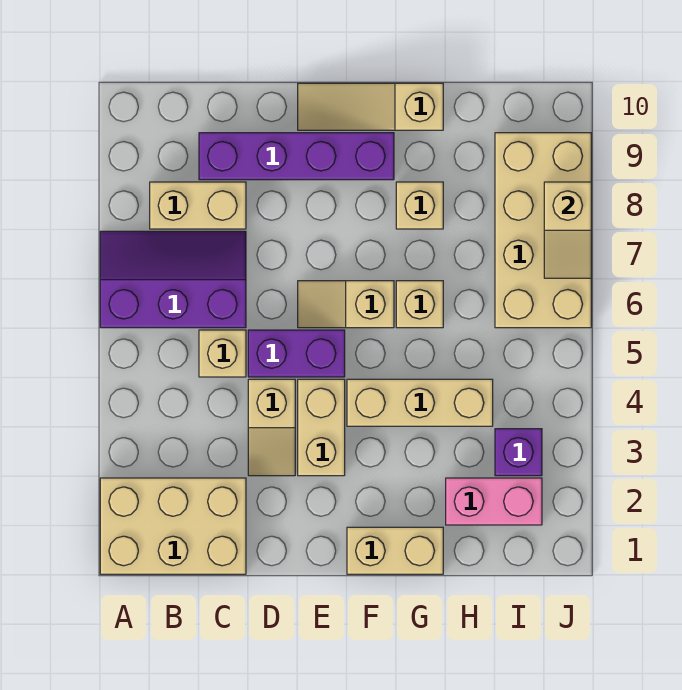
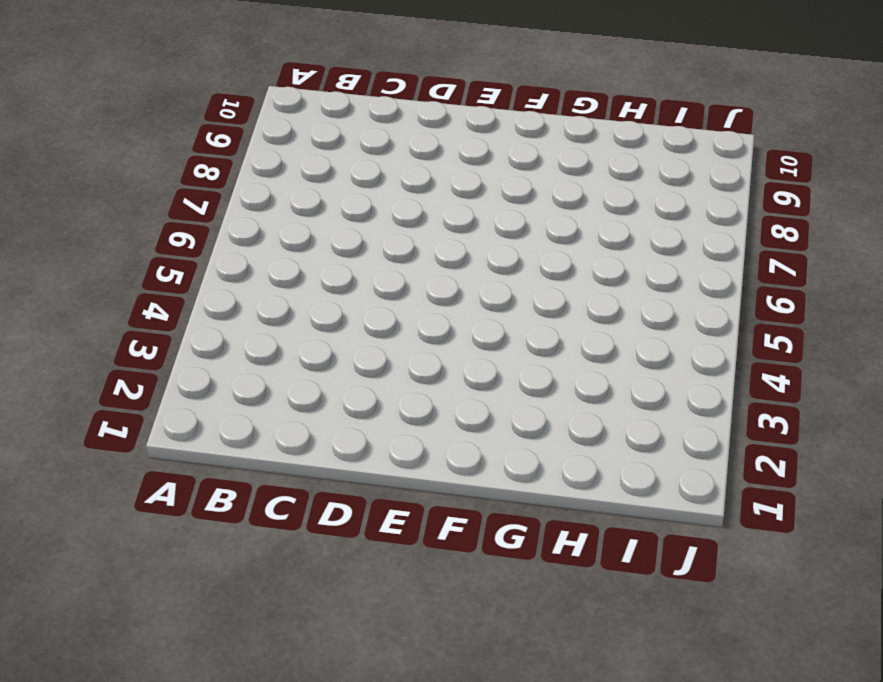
none -> tan 2x3 brick [100,478,246,574]
none -> purple 2x3 slope [100,231,246,328]
none -> tan 1x2 brick [150,182,246,229]

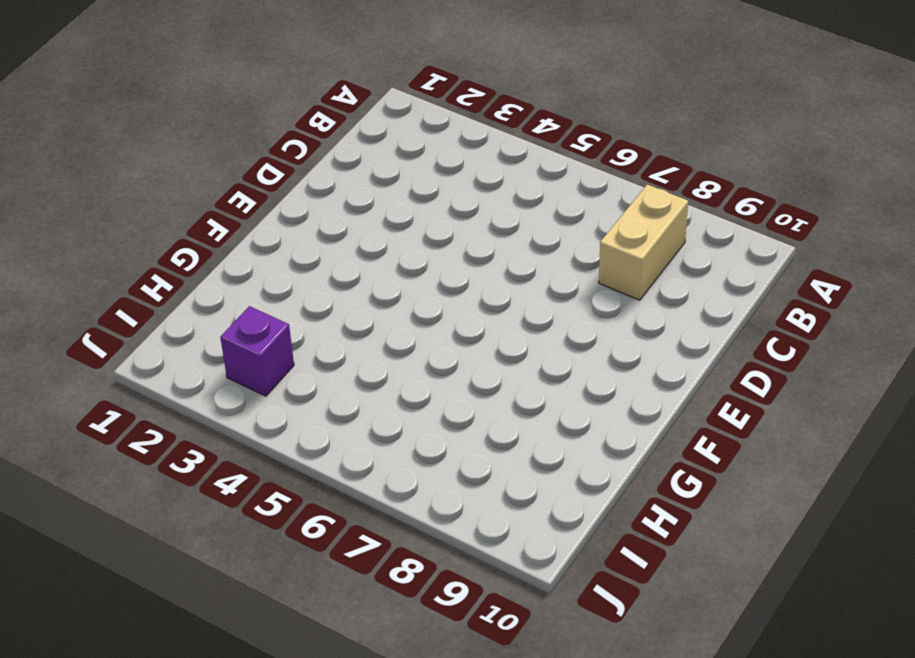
none -> tan 2x3 brick [100,478,246,574]
none -> purple 2x3 slope [100,231,246,328]
none -> tan 1x1 brick [199,330,246,377]

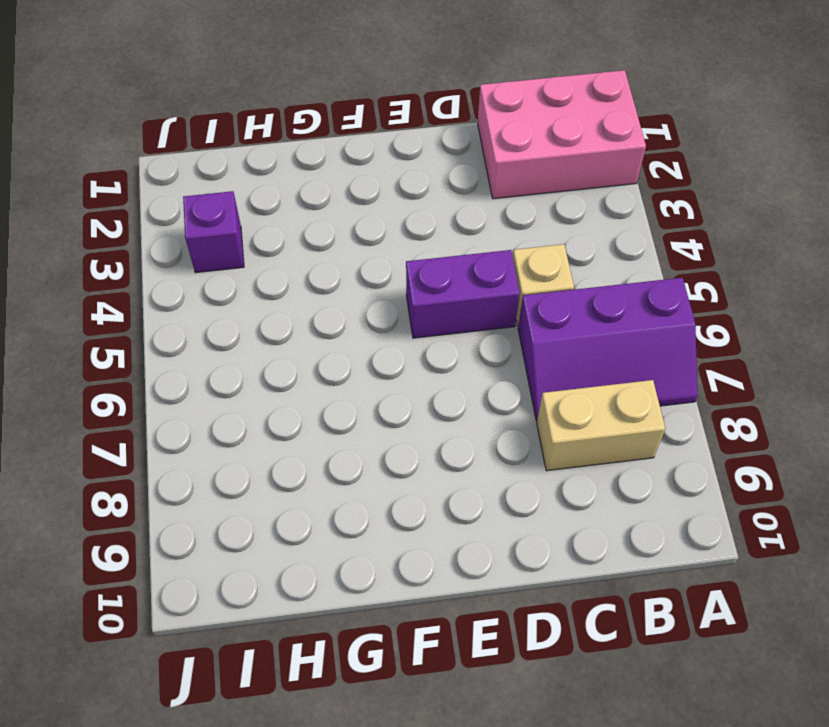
pink 2x3 brick [478,70,646,199] -> tan 2x3 brick [100,478,246,574]
none -> purple 1x4 brick [199,133,394,180]
none -> tan 1x2 slope [248,379,295,476]
none -> tan 1x2 brick [298,379,345,476]

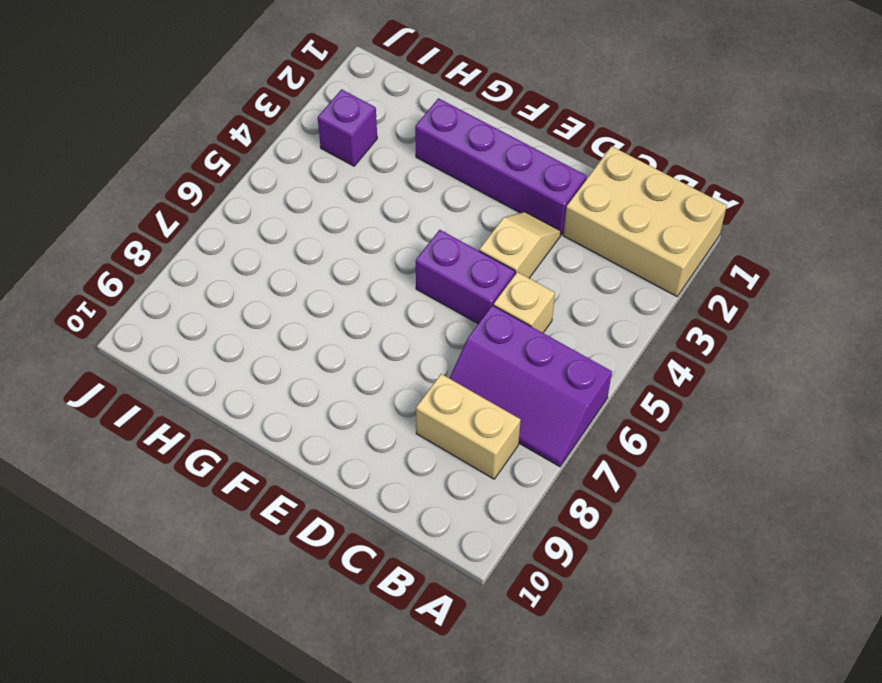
purple 1x4 brick [415,98,587,235] -> purple 1x4 brick moved to [199,133,394,180]
none -> tan 1x2 brick [298,379,345,476]
none -> tan 1x2 slope [298,281,394,328]
none -> tan 1x3 slope [298,83,443,130]

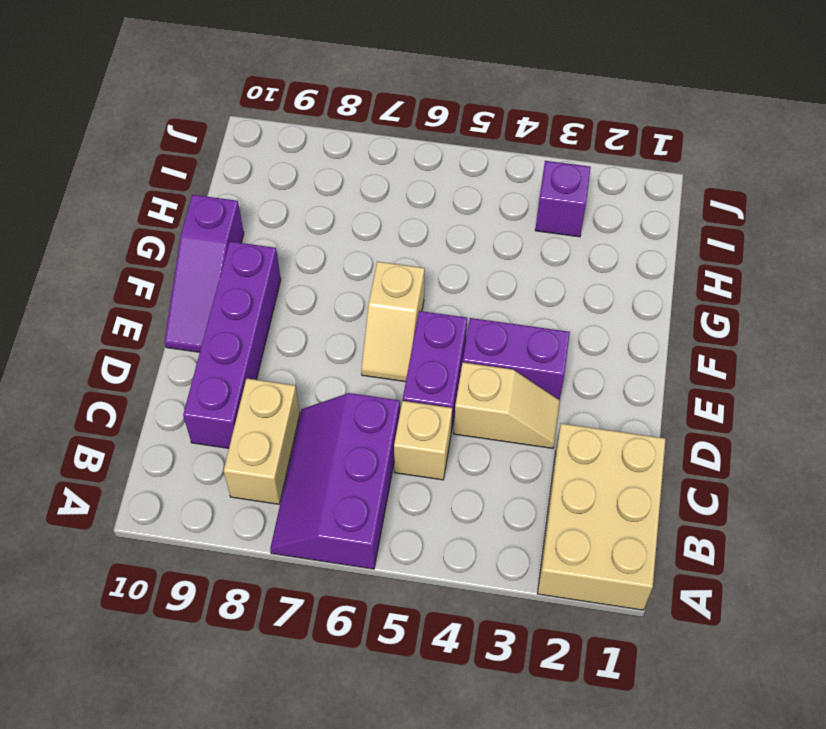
purple 1x2 brick [463,318,570,400] -> tan 1x2 brick [298,379,345,476]
purple 1x3 slope [165,195,244,352] -> tan 1x3 slope [298,83,443,130]
none -> tan 1x2 brick [347,527,443,574]
none -> tan 1x3 brick [347,379,493,426]
none -> tan 1x1 brick [396,281,443,328]

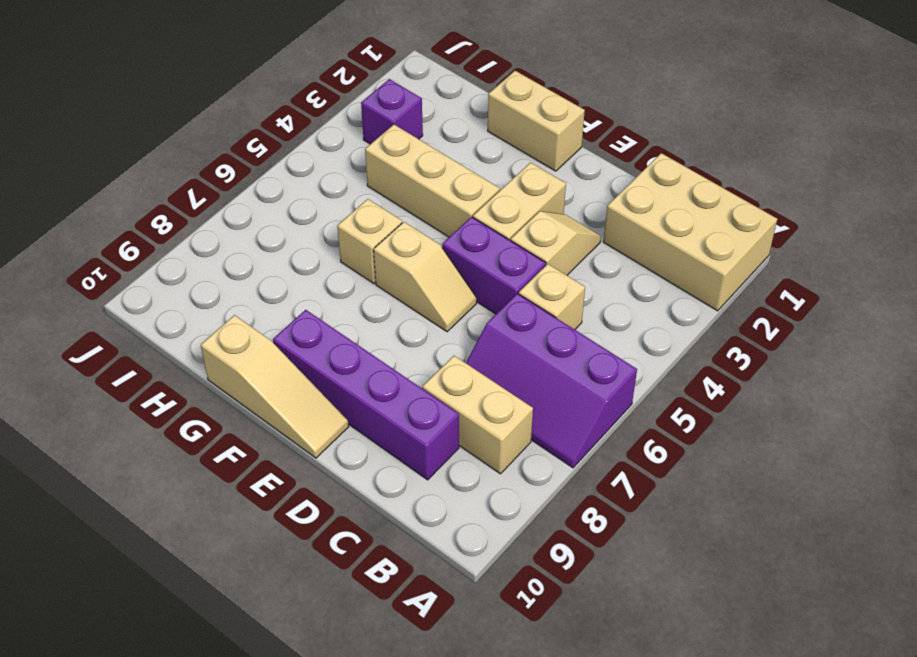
none -> tan 1x1 brick [396,182,443,229]
none -> pink 1x2 brick [446,478,542,525]
none -> tan 2x4 brick [495,133,591,328]

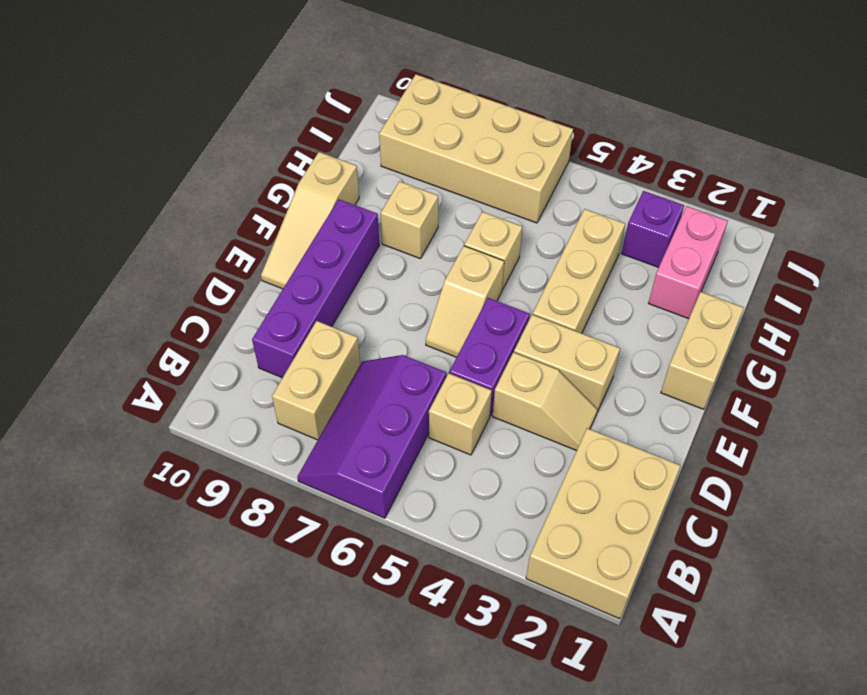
none -> tan 1x2 slope [544,182,591,278]

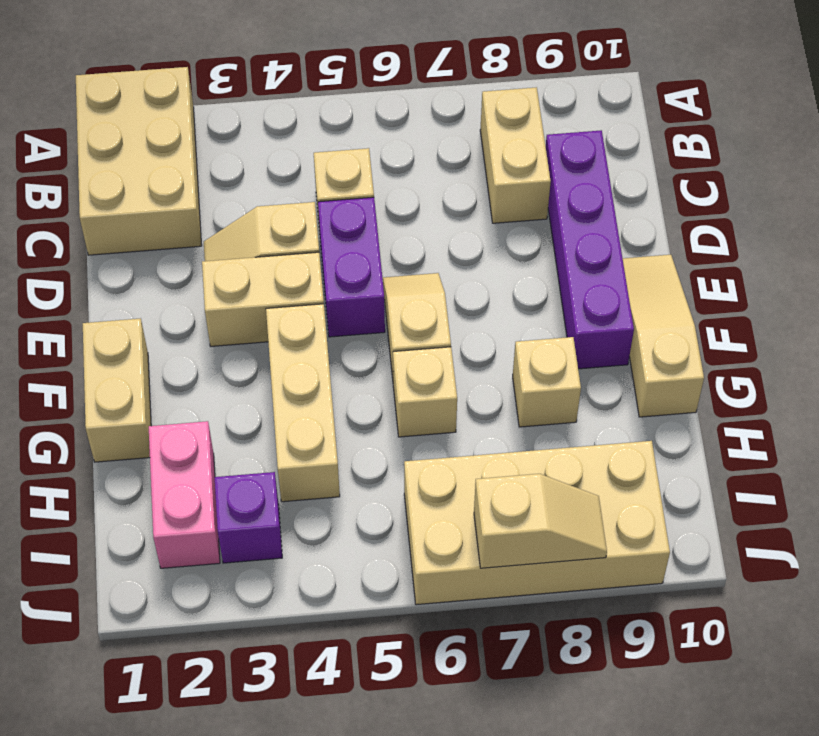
tan 1x2 slope [474,474,607,568] -> tan 1x2 slope turned to [544,182,591,278]
none -> purple 2x3 slope [100,231,246,328]

